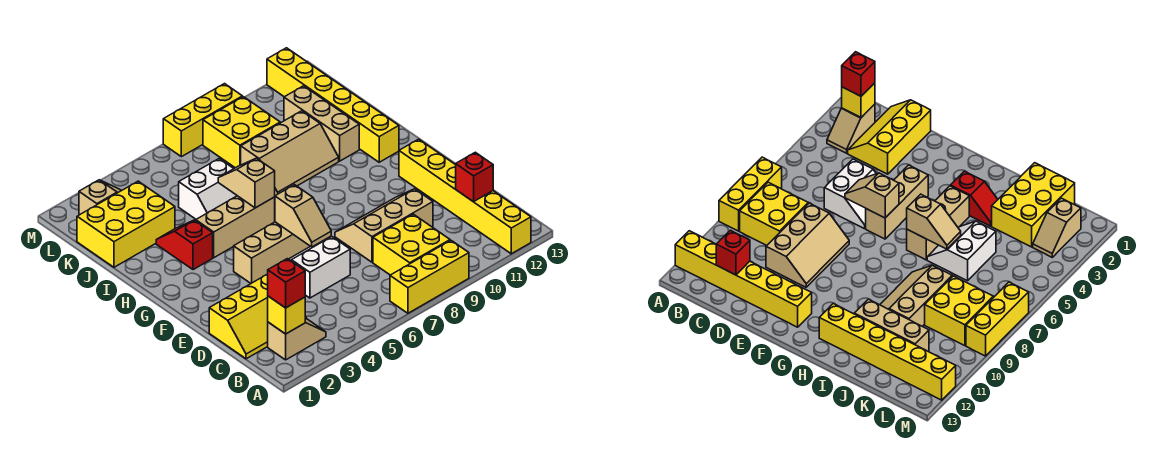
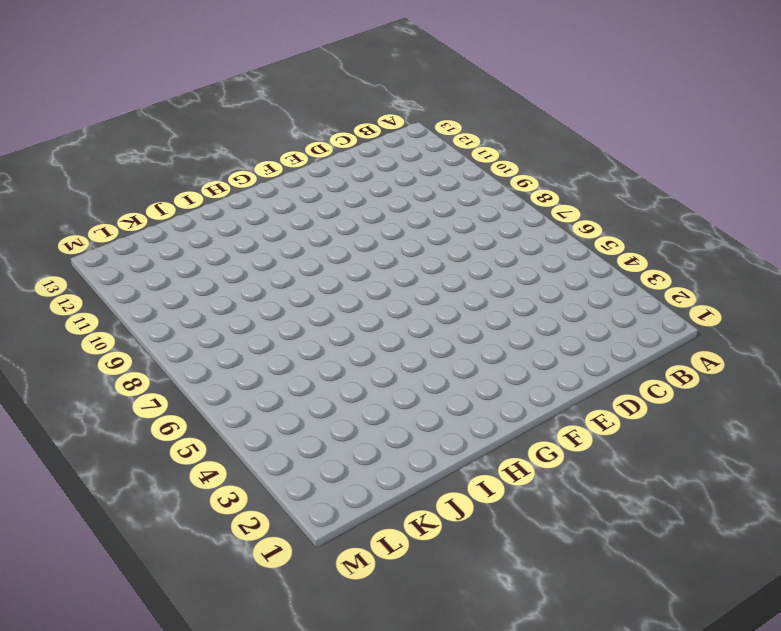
none -> yellow 1x3 brick [390,240,469,313]
none -> yellow 1x6 brick [399,139,531,254]
none -> tan 1x2 slope [268,318,326,360]

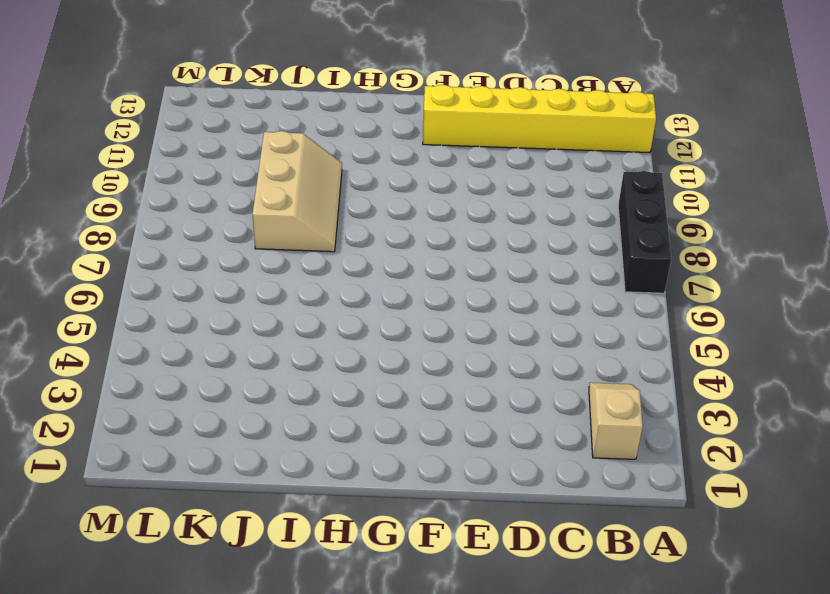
black 1x3 brick [618,171,671,293] -> yellow 1x3 brick [390,240,469,313]
none -> yellow 2x2 brick [373,214,450,275]
none -> yellow 2x3 slope [209,274,307,359]
none -> white 2x2 slope [289,237,350,298]

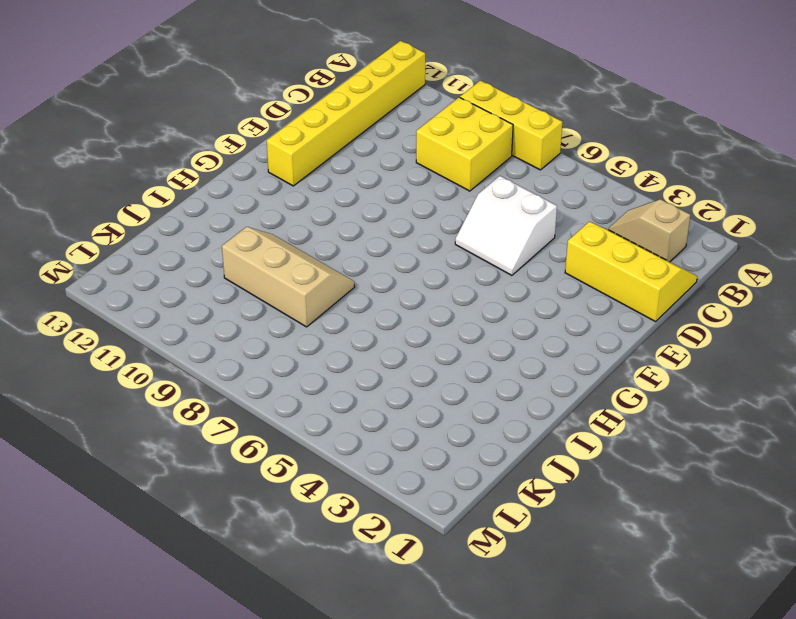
none -> tan 2x3 slope [335,189,433,262]
none -> tan 1x3 brick [234,222,310,283]
none -> red 1x2 slope [156,220,213,270]

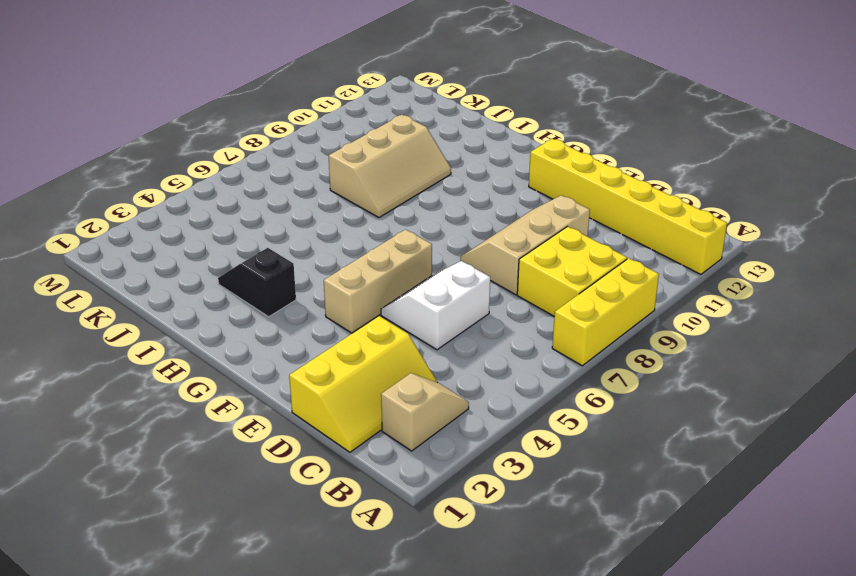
black 1x2 slope [218,248,296,317] -> red 1x2 slope [156,220,213,270]
none -> tan 1x3 brick [196,196,275,258]
none -> yellow 1x6 brick [267,48,399,162]
none -> white 2x2 slope [179,159,237,219]

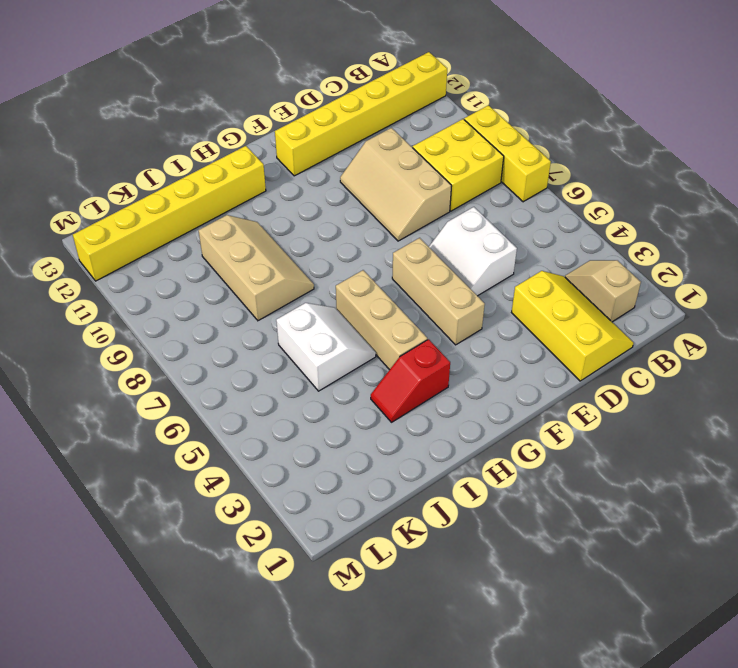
none -> tan 1x3 brick [284,86,359,161]
none -> yellow 2x3 brick [77,181,175,267]
none -> yellow 2x2 brick [203,97,280,168]

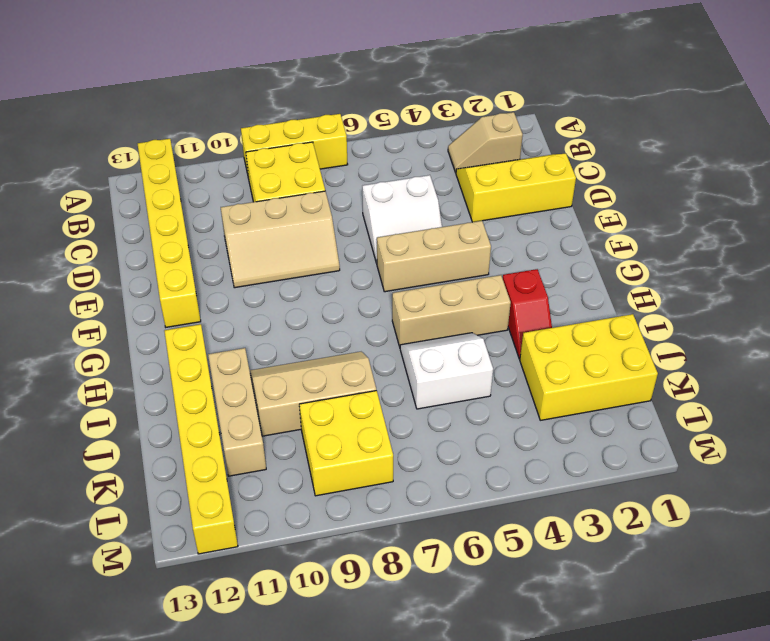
none -> tan 1x2 slope [79,180,121,215]
none -> yellow 1x3 brick [163,84,242,157]
none -> yellow 1x1 brick [268,296,305,334]

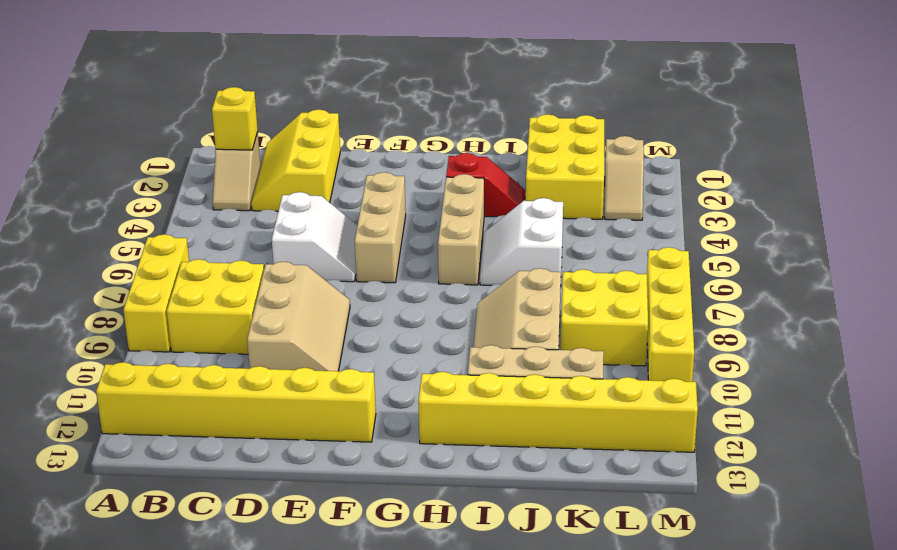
yellow 1x4 brick [647,247,694,382] -> yellow 1x3 brick [163,84,242,157]
none -> red 1x1 brick [456,152,493,202]
none -> tan 1x2 slope [275,185,331,247]
none -> tan 1x2 slope [218,158,275,208]

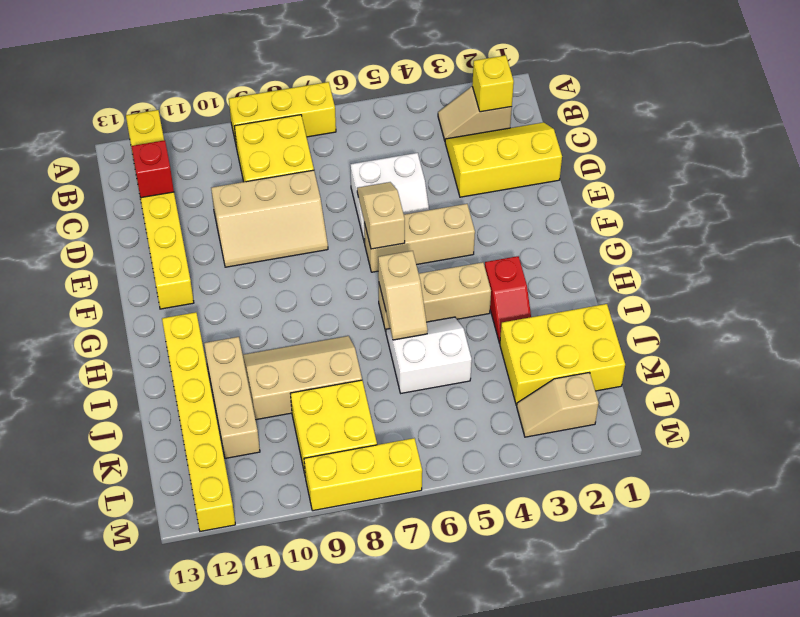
none -> red 1x1 brick [268,259,305,308]

